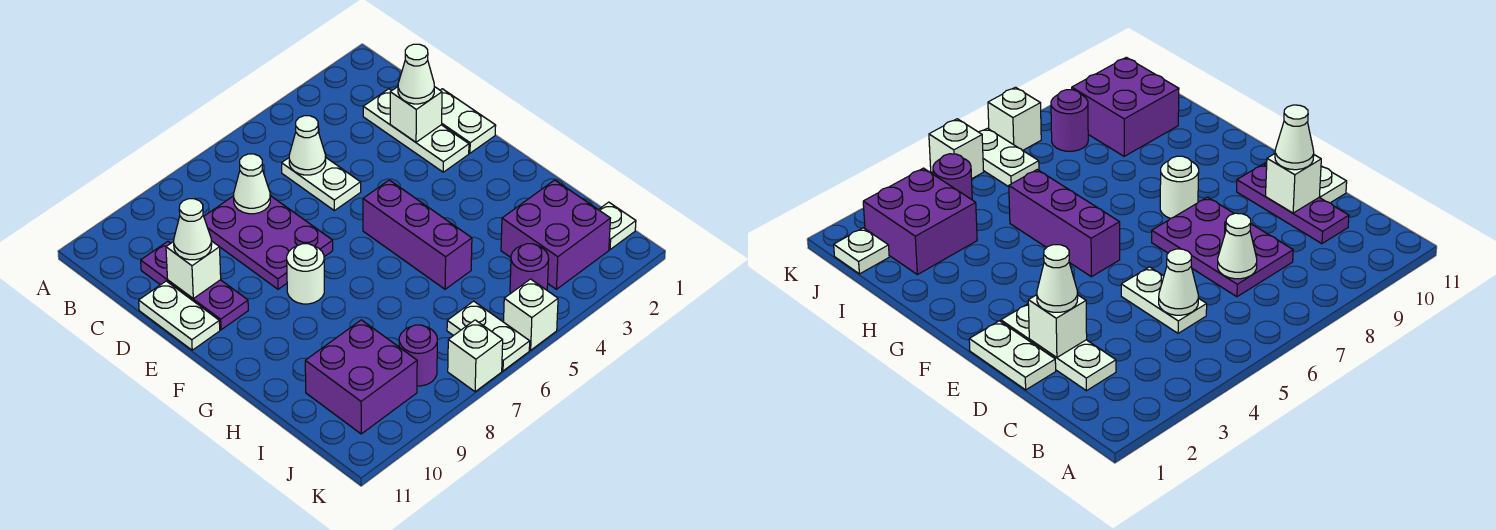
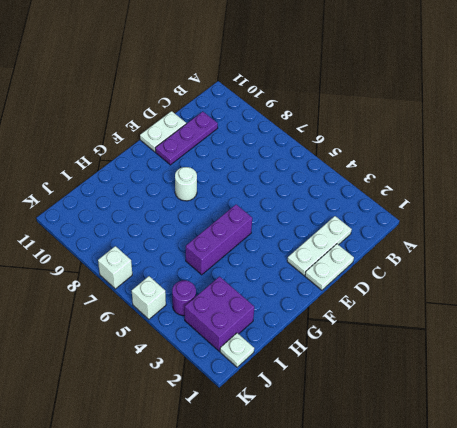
none -> white 1x2 plate [282,158,361,211]
none -> purple 2x3 plate [204,196,333,289]
none -> purple 2x2 brick [305,320,417,434]

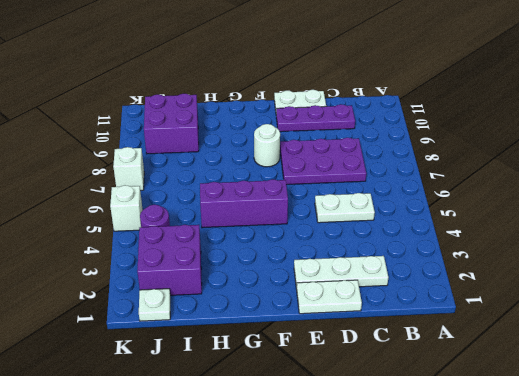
none -> white 1x2 plate [447,301,530,371]
none -> purple 1x1 round brick [399,325,437,386]
none -> white 1x1 cone [289,116,326,175]

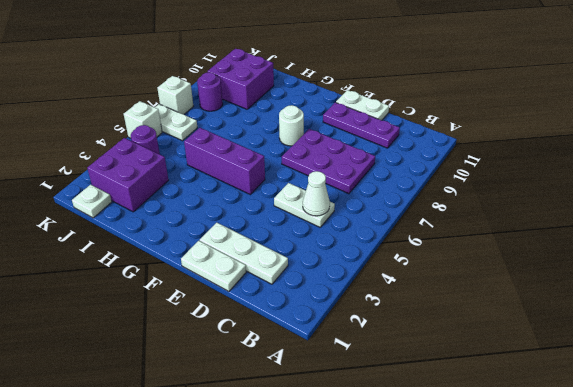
none -> white 1x1 cone [234,154,270,214]
none -> white 1x1 brick [390,87,442,142]
none -> white 1x1 brick [166,241,221,298]

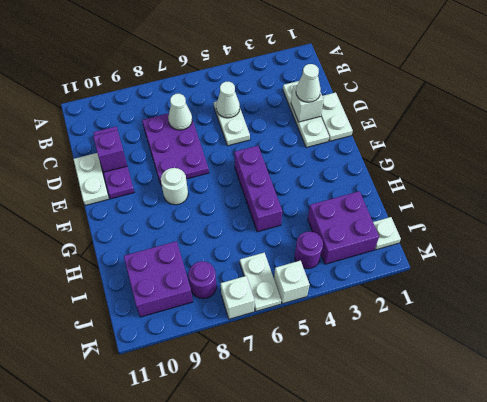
purple 1x1 brick [93,130,127,172] -> white 1x1 brick [166,241,221,298]
none -> white 1x1 cone [174,199,212,260]

